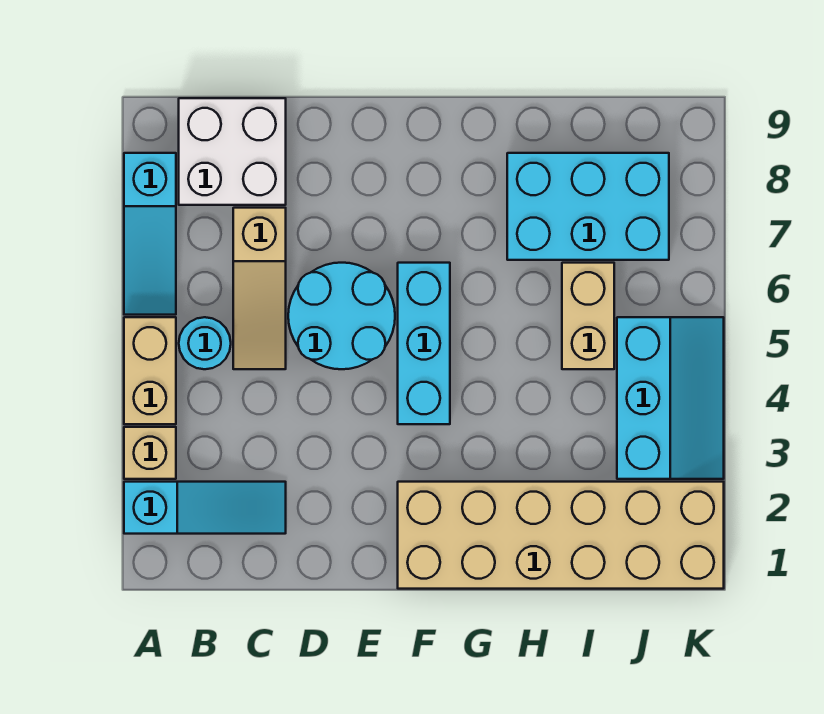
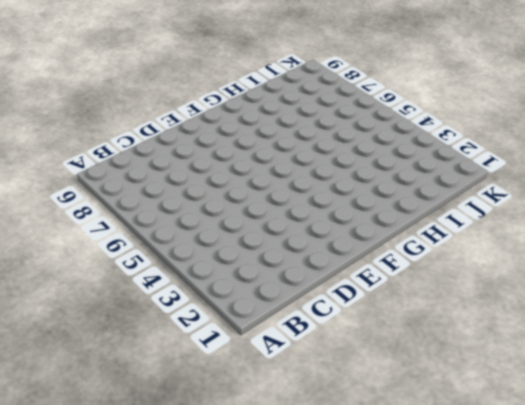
none -> cyan 1x3 slope [124,482,286,534]
none -> tan 1x1 brick [124,427,176,479]
none -> tan 1x2 brick [124,317,176,424]

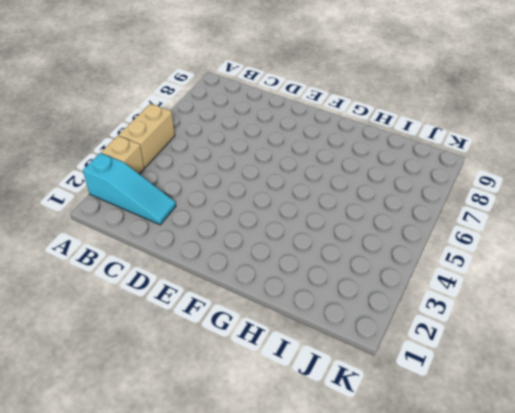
none -> cyan 1x3 slope [124,153,176,315]
none -> cyan 1x1 round brick [179,317,231,369]
none -> white 2x2 brick [179,98,286,205]

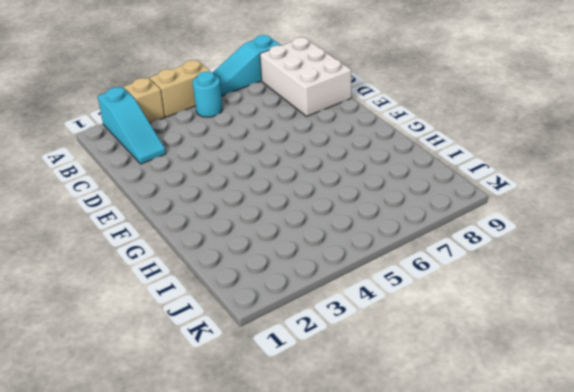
white 2x3 brick [260,37,351,116] -> white 2x2 brick [179,98,286,205]
none -> tan 1x3 slope [233,208,286,369]
none -> cyan 2x2 round brick [288,263,395,369]
none -> tan 2x6 brick [398,482,724,589]

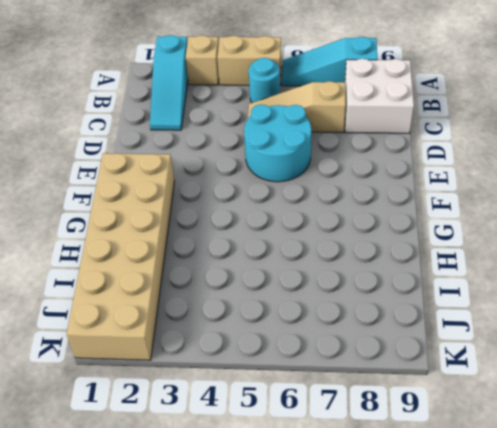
none -> cyan 1x3 brick [398,263,450,424]
none -> cyan 2x3 brick [507,153,669,260]
none -> tan 1x2 brick [562,263,614,369]

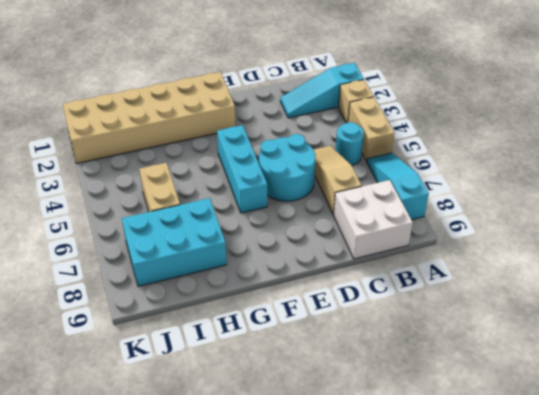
none -> cyan 2x3 slope [617,317,724,479]

